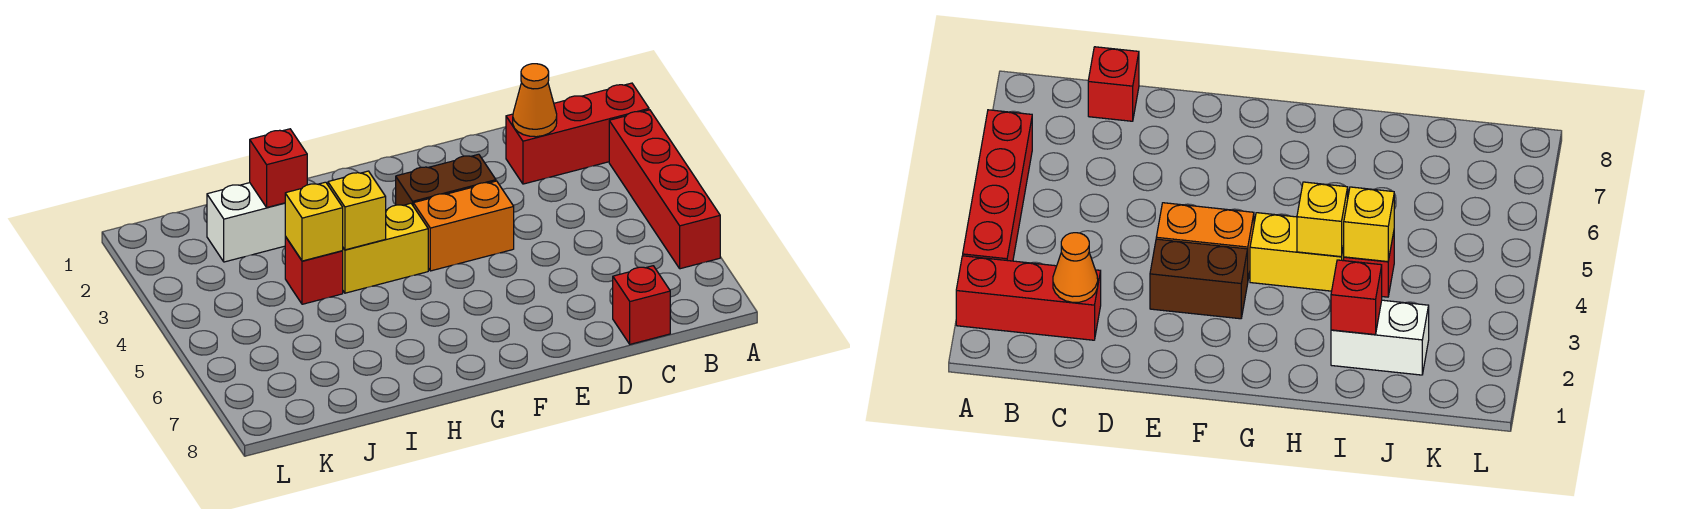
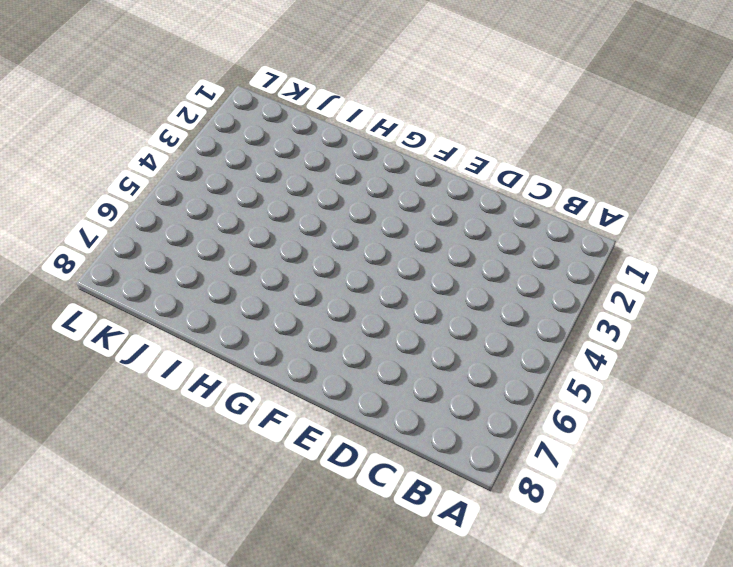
none -> red 1x3 brick [506,83,649,184]
none -> red 1x4 brick [609,110,720,269]
none -> red 1x1 brick [613,266,670,344]

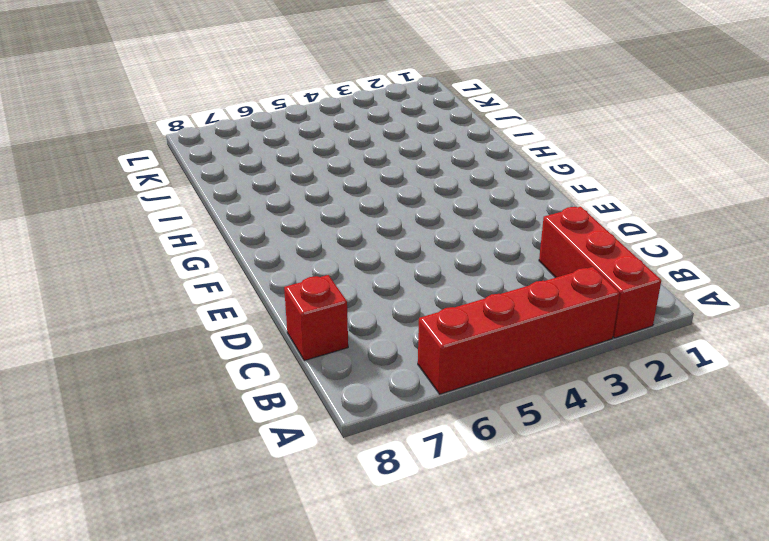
none -> brown 1x2 brick [396,154,496,205]
none -> orange 1x2 brick [413,181,514,271]
none -> yellow 1x2 brick [343,203,428,293]

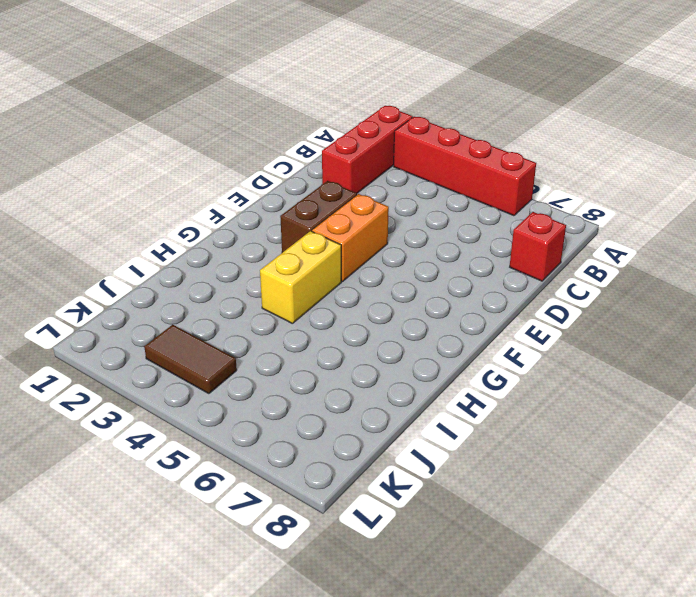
brown 1x2 tile [144,325,237,394] -> none
none -> white 1x2 brick [207,183,285,262]
none -> red 1x1 brick [285,236,343,304]
none -> orange 1x1 cone [513,64,557,137]

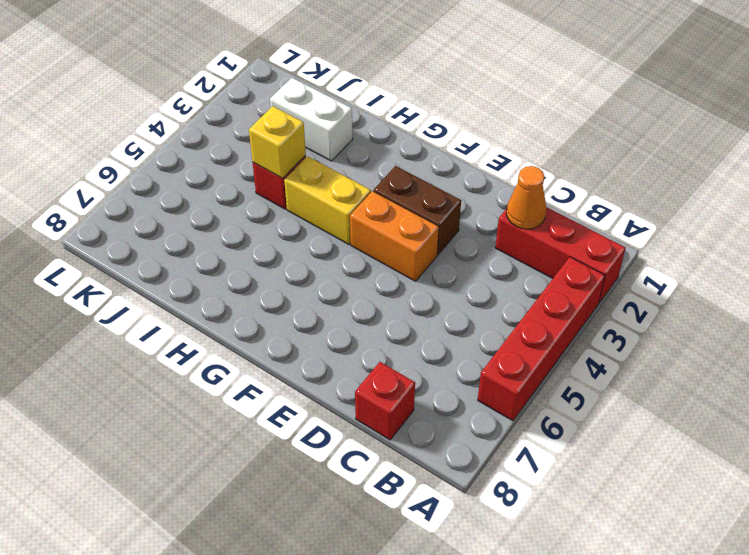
none -> yellow 1x1 brick [328,171,386,250]
none -> red 1x1 brick [250,129,307,207]

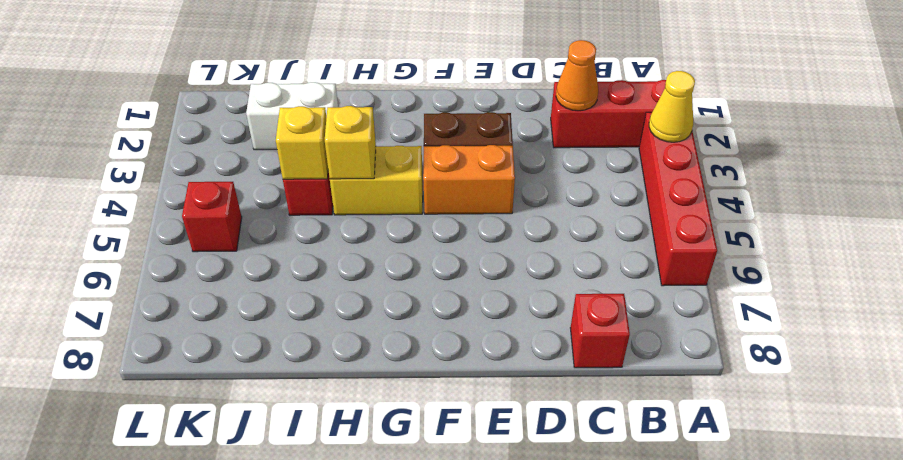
yellow 1x1 cone [649,71,695,142] -> none
red 1x1 brick [182,182,242,252] -> red 1x1 brick moved to [250,129,307,207]

